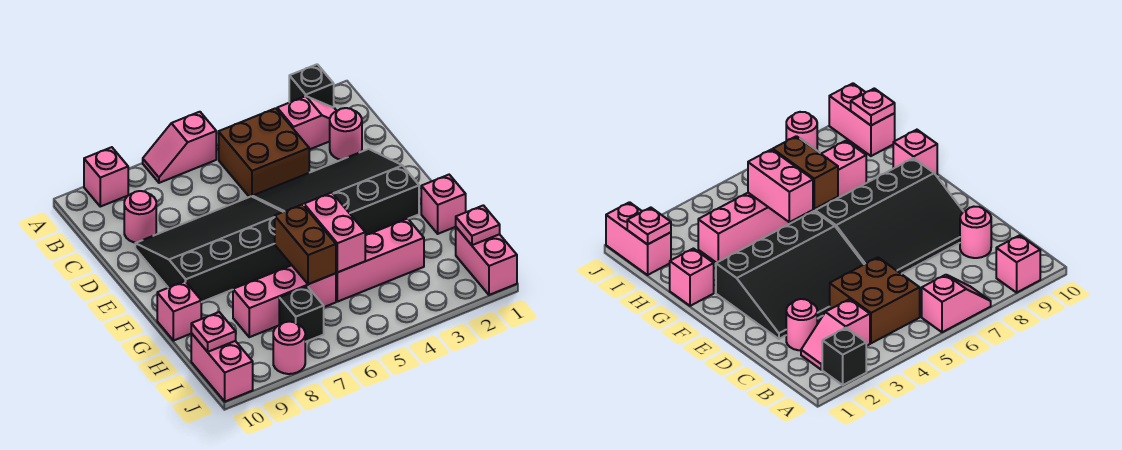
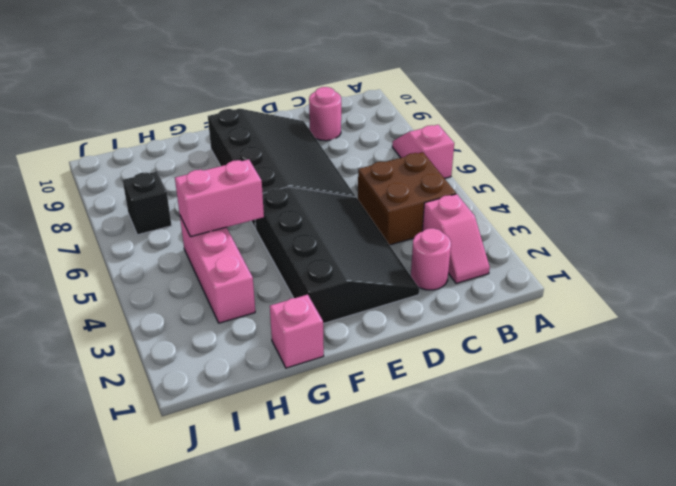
none -> black 1x1 brick [289,64,334,108]
none -> pink 1x1 brick [84,147,128,207]
none -> pink 1x1 brick [157,281,201,341]

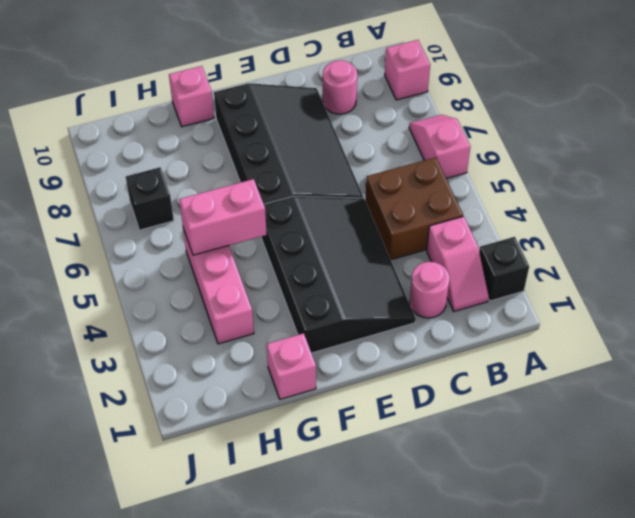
none -> pink 1x3 brick [233,265,336,337]
none -> pink 1x2 brick [456,227,517,295]
none -> pink 1x2 brick [191,333,253,402]

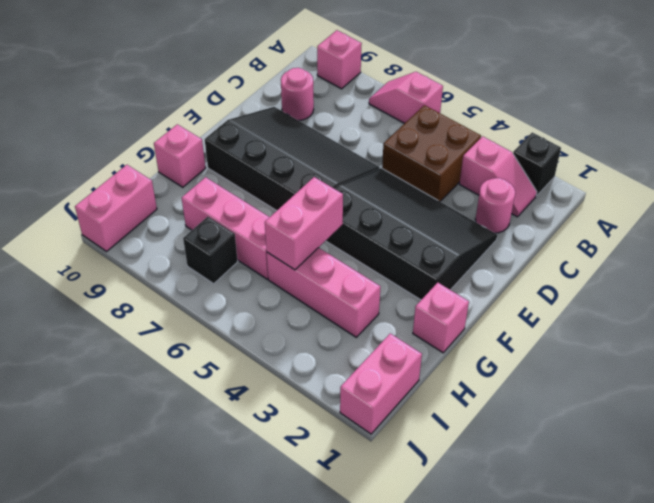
none -> pink 1x1 round brick [273,321,305,374]
none -> brown 1x2 brick [275,204,336,284]
none -> pink 1x1 plate [456,205,500,245]

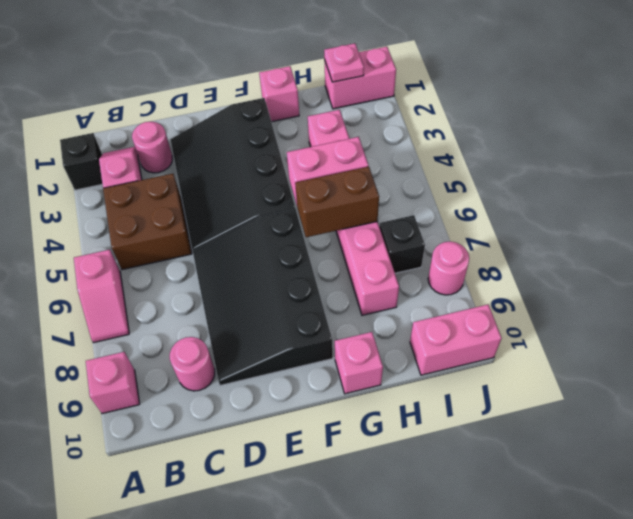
none -> pink 1x1 plate [191,312,236,352]

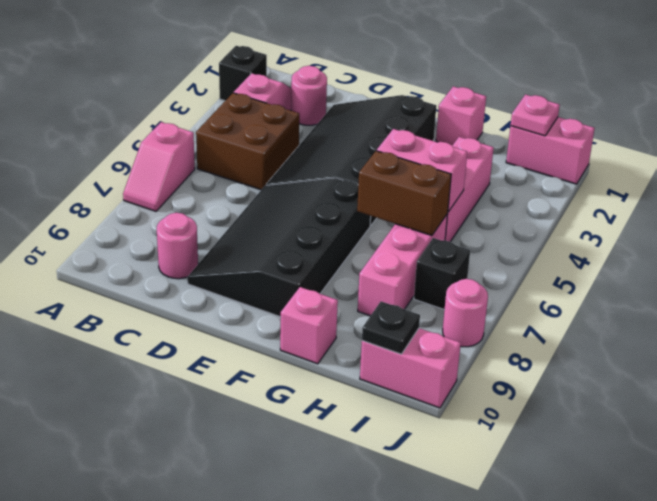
black 1x1 plate [362,302,420,354] -> pink 1x1 plate [191,312,236,352]
none -> pink 1x1 brick [84,147,128,207]

